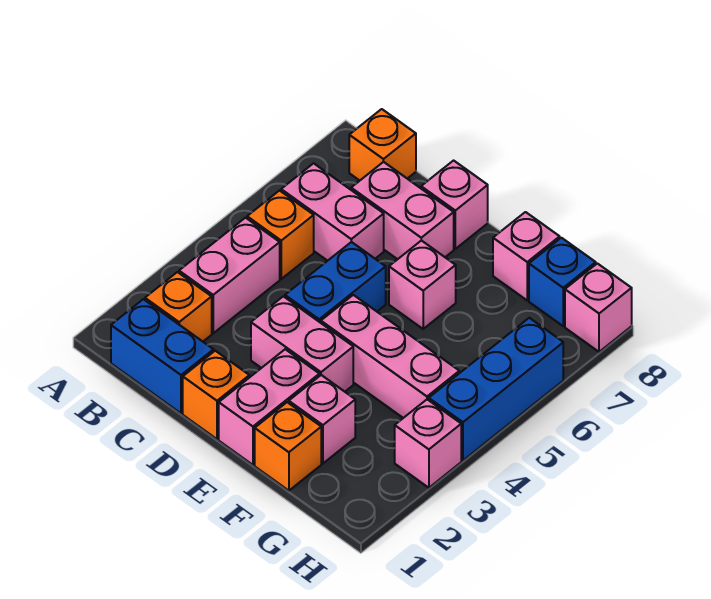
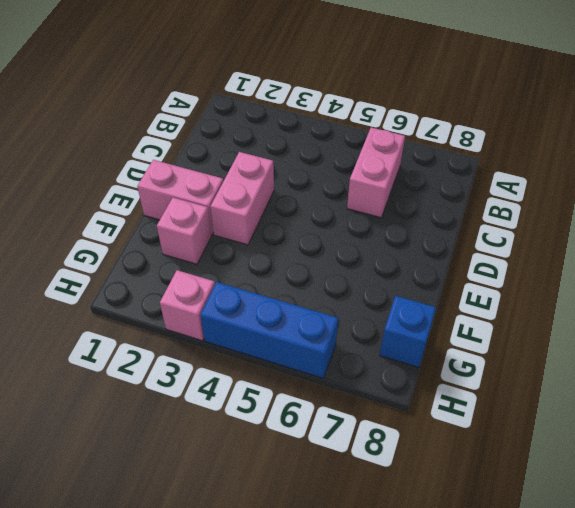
none -> blue 1x2 brick [111,299,214,413]
none -> orange 1x1 brick [145,272,212,341]
none -> pink 1x2 brick [179,218,280,333]

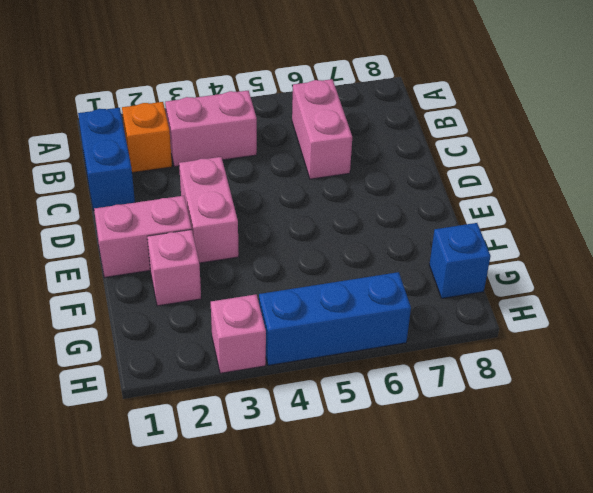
none -> orange 1x1 brick [247,191,314,279]
none -> orange 1x1 brick [349,109,416,181]
none -> pink 1x2 brick [351,162,454,259]

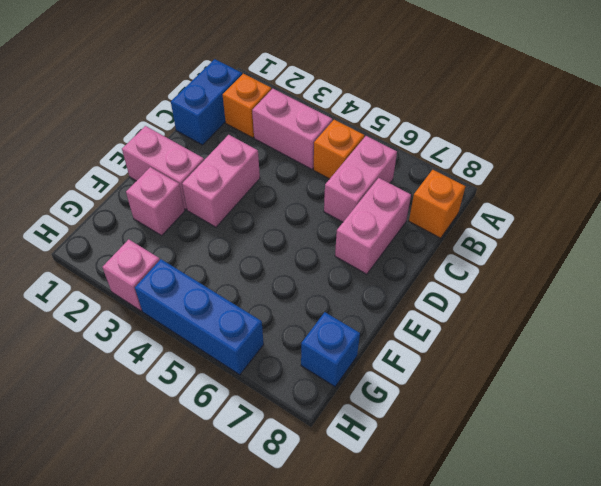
none -> orange 1x1 brick [183,351,249,439]
none -> blue 1x2 brick [285,242,386,323]
none -> pink 1x1 brick [421,161,488,249]

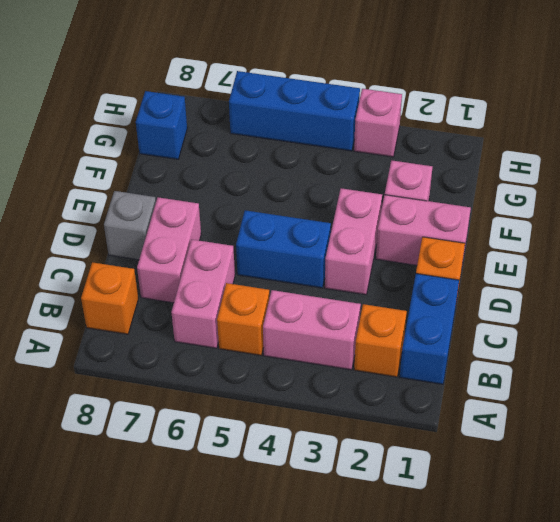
grey 1x1 brick [104,191,156,260] -> pink 1x1 brick [421,161,488,249]
none -> pink 1x3 brick [321,295,459,418]
none -> pink 1x1 brick [389,240,456,329]
none -> orange 1x1 brick [255,402,321,491]

